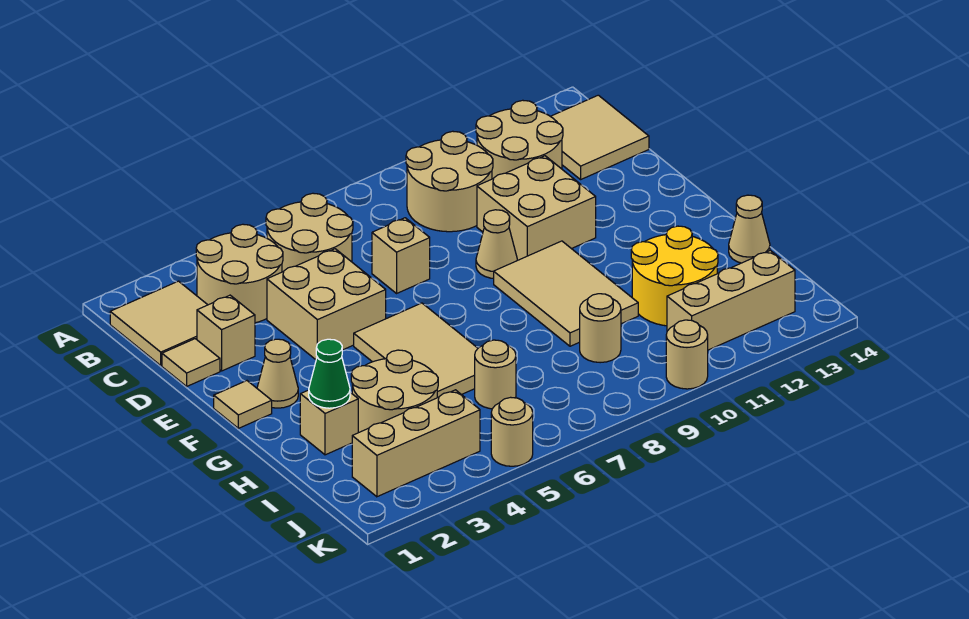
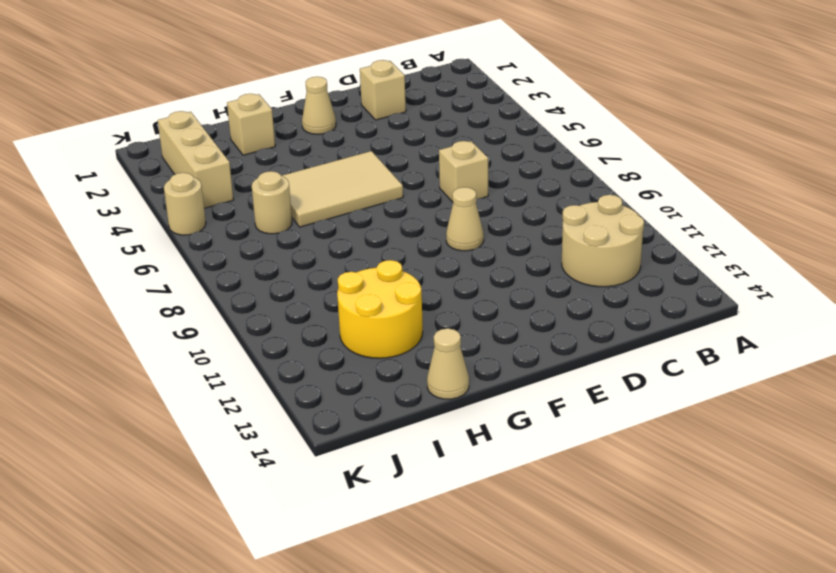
none -> tan 2x2 tile [110,281,207,365]
none -> tan 2x2 round brick [196,224,283,323]
none -> tan 2x2 round brick [266,193,353,272]

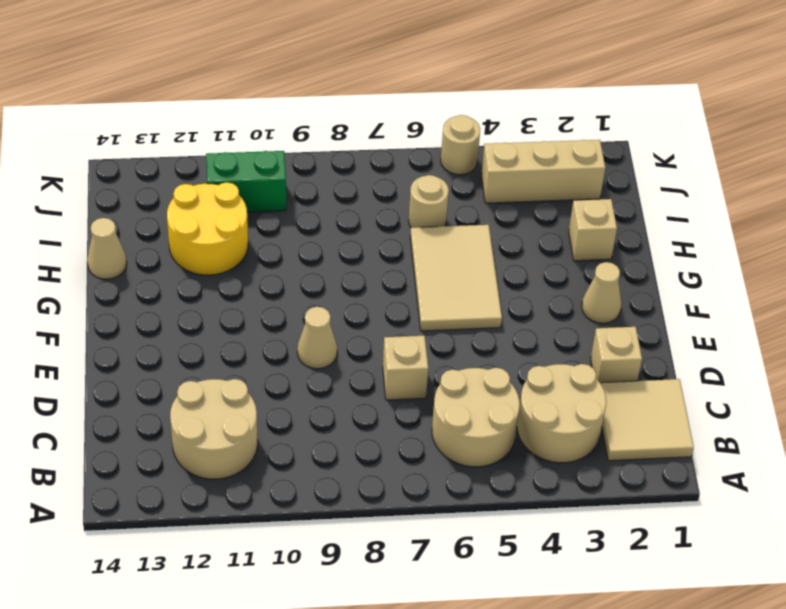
green 1x2 brick [206,151,286,212] -> tan 1x3 brick [667,250,795,350]
none -> tan 2x2 round brick [406,131,493,232]
none -> tan 2x2 tile [551,95,649,179]
none -> tan 1x1 tile [162,339,220,386]

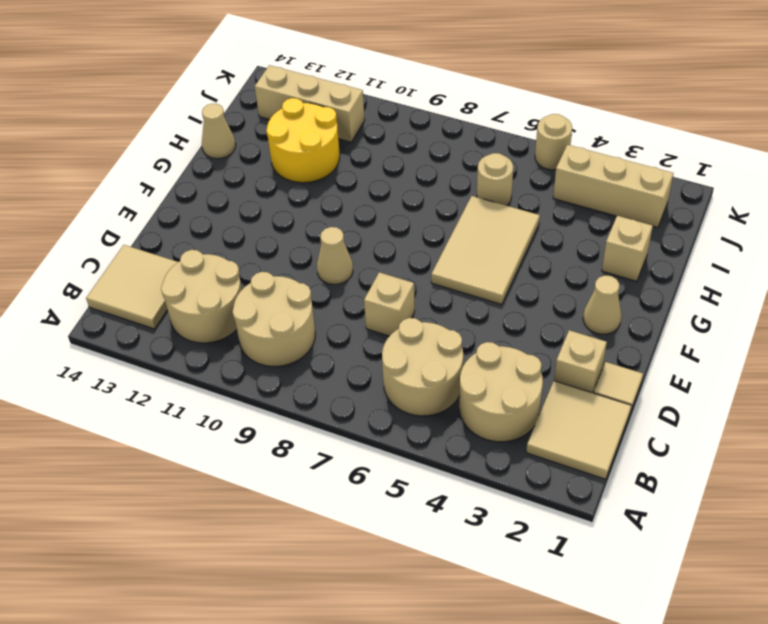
none -> tan 2x2 brick [267,249,386,360]
none -> tan 2x2 brick [477,156,596,260]
none -> tan 1x1 tile [214,381,272,428]

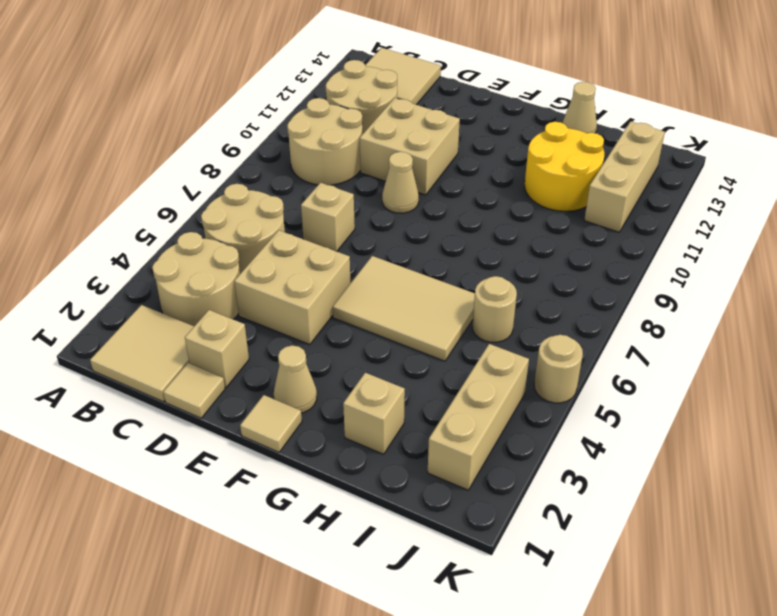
none -> tan 2x3 tile [494,241,638,346]
none -> tan 2x2 round brick [351,350,438,433]
none -> tan 1x1 round brick [580,294,621,363]

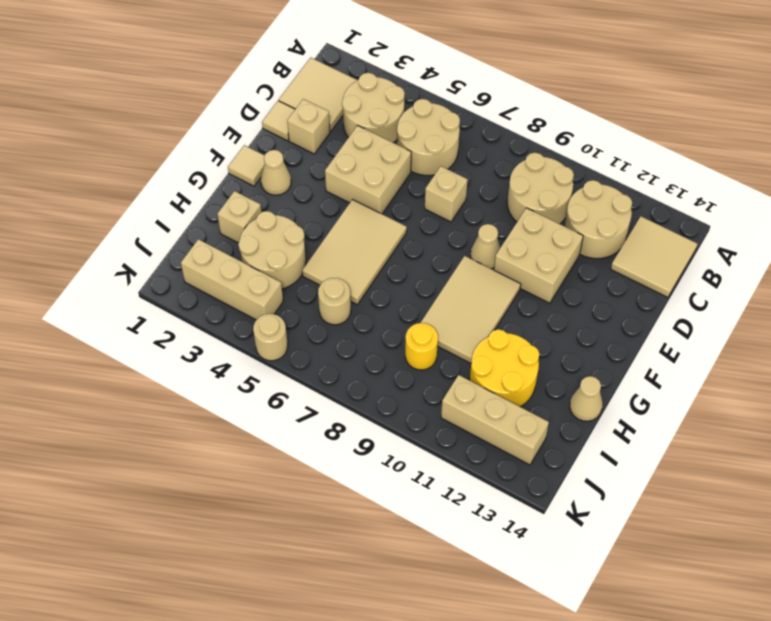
yellow 1x1 round brick [405,323,438,370] -> tan 1x1 round brick [580,294,621,363]
none -> tan 1x1 round brick [666,320,708,389]
none -> green 1x1 cone [309,339,350,408]

